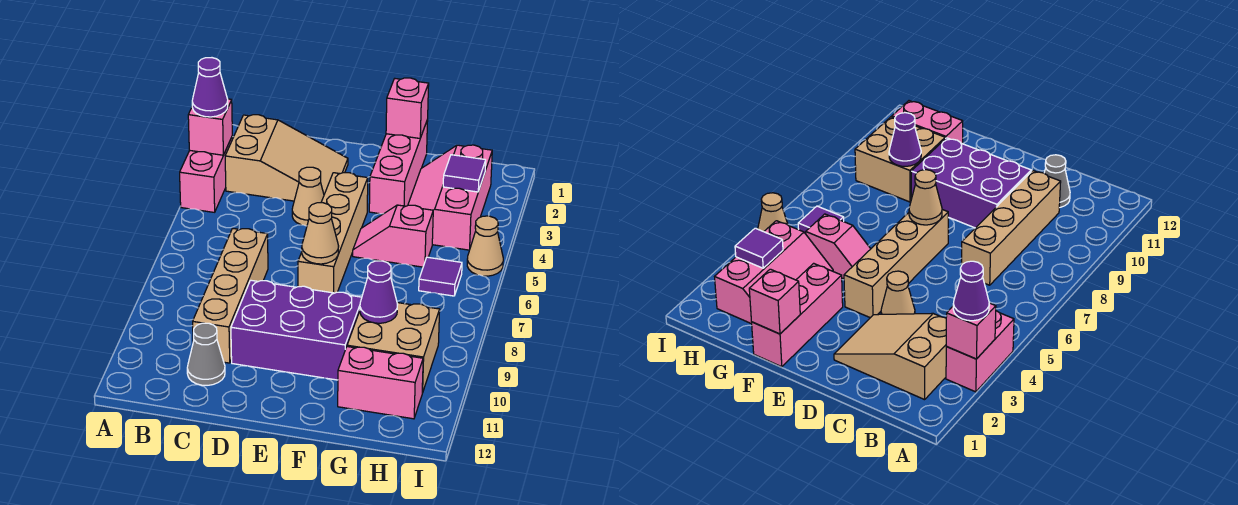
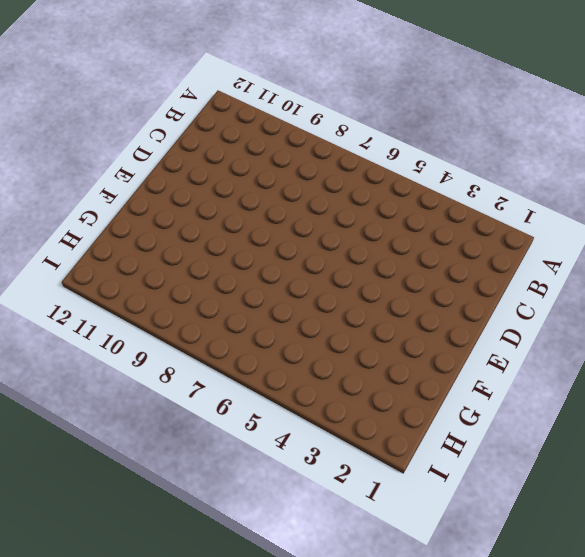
none -> pink 1x2 brick [180,137,232,212]
none -> tan 2x3 slope [225,115,348,201]
none -> tan 1x4 brick [193,228,268,363]

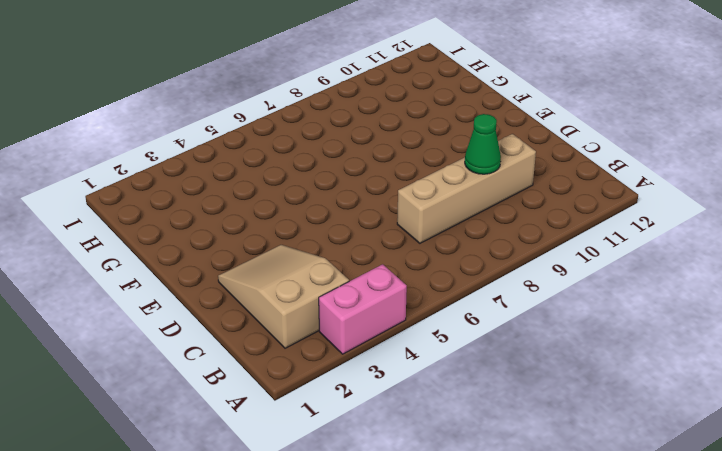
green 1x1 cone [465,114,501,174] -> none
none -> grey 1x1 cone [187,323,225,385]
none -> tan 1x1 cone [292,167,324,226]
none -> purple 2x3 brick [231,280,362,380]

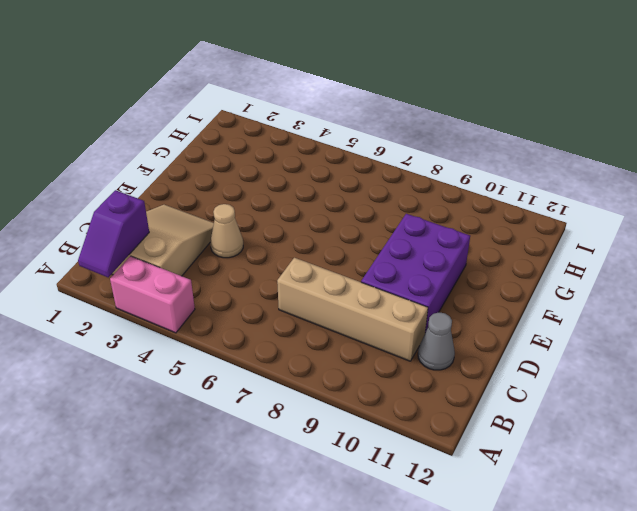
purple 1x2 slope [78,190,149,277] -> none
none -> tan 1x4 brick [298,173,368,293]
none -> pink 1x3 brick [369,120,428,214]
none -> pink 1x2 slope [353,205,433,267]

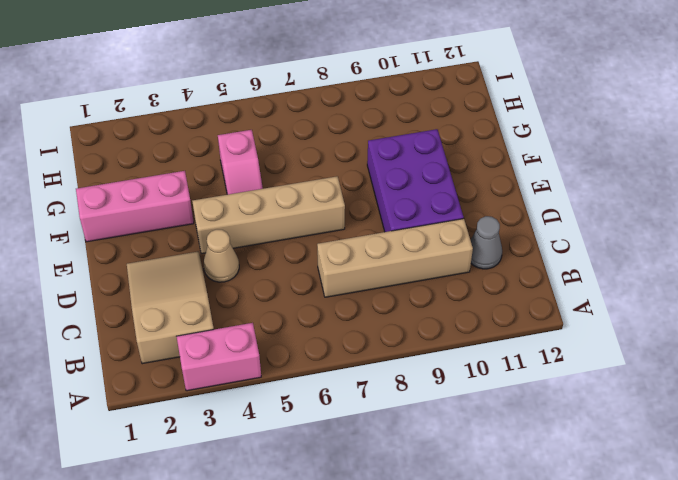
none -> pink 2x3 slope [408,145,492,250]
none -> tan 2x2 brick [347,303,440,393]
none -> pink 1x2 brick [338,347,423,419]

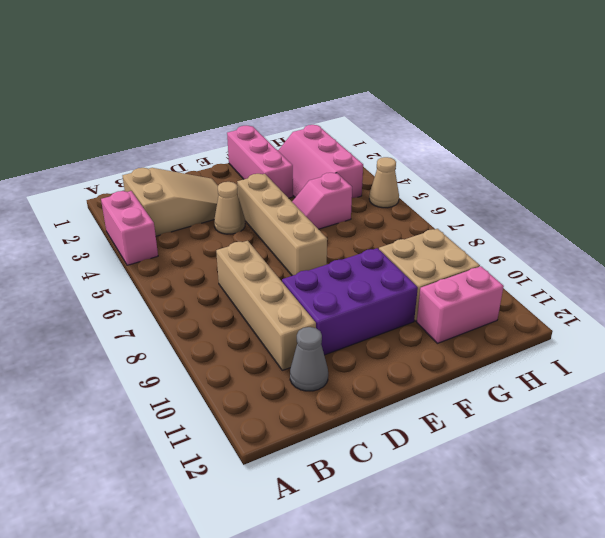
none -> purple 1x1 tile [419,257,462,296]
none -> pink 1x1 brick [188,99,232,155]
none -> tan 1x1 cone [302,203,339,264]

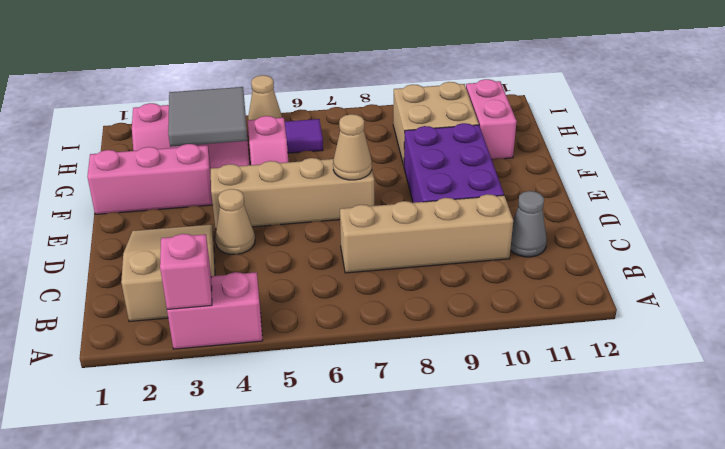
grey 2x2 tile [168,87,247,147] -> purple 1x1 tile [443,155,486,192]
none -> pink 1x1 brick [386,78,429,138]
none -> purple 1x1 cone [360,261,398,323]
none -> purple 1x1 cone [192,58,228,117]

